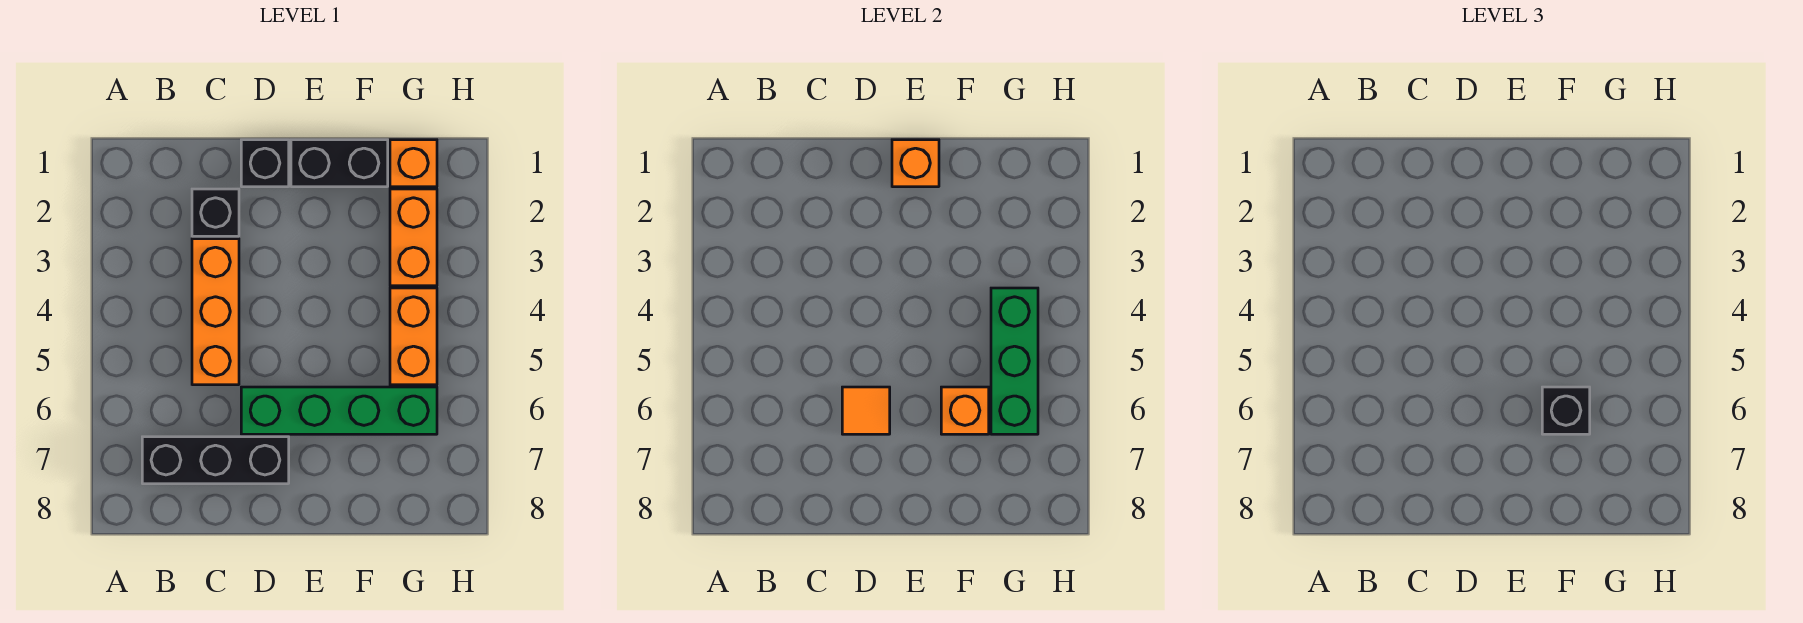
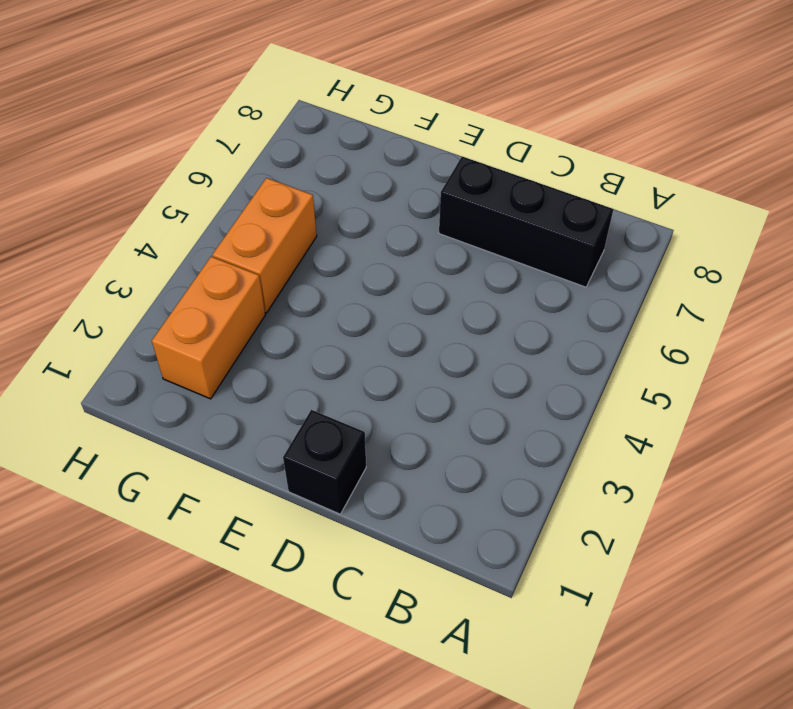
none -> black 1x1 brick [192,189,239,236]
none -> orange 1x3 brick [192,239,239,385]
none -> green 1x4 brick [241,387,437,434]

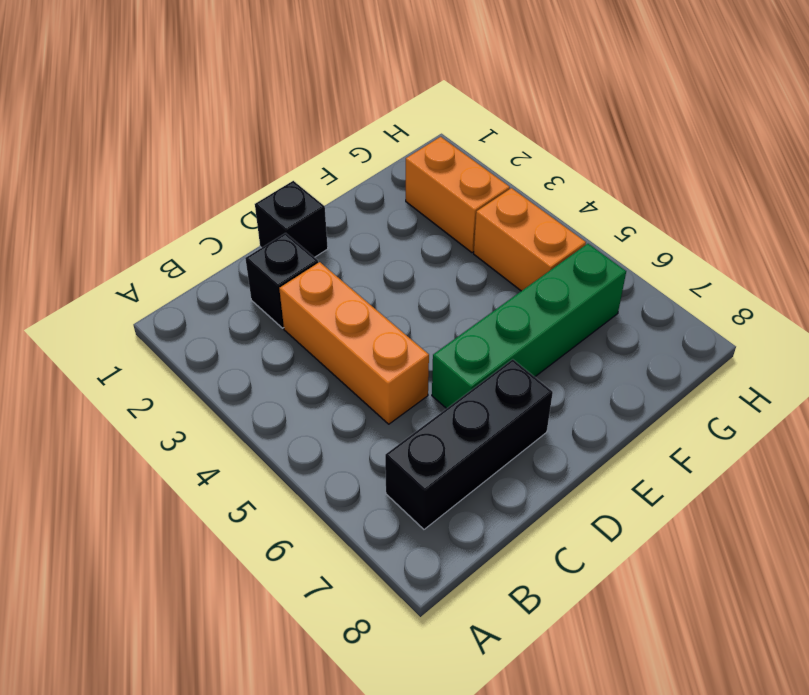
none -> black 1x2 brick [291,140,388,187]
none -> orange 1x1 brick [390,140,437,187]
none -> orange 1x1 tile [842,387,890,434]

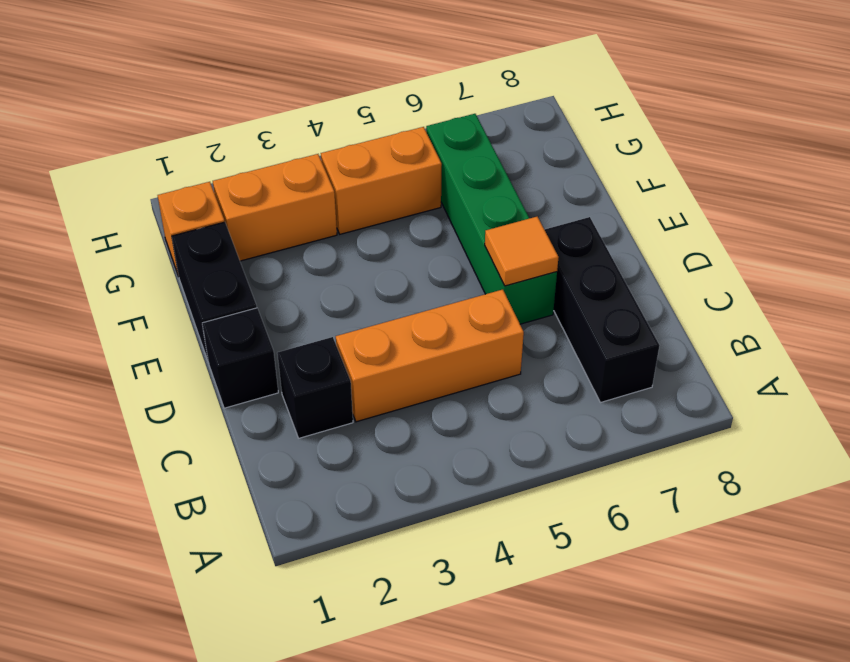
none -> orange 1x1 brick [892,140,939,187]
none -> orange 1x1 brick [941,387,989,434]
none -> green 1x3 brick [991,288,1038,434]

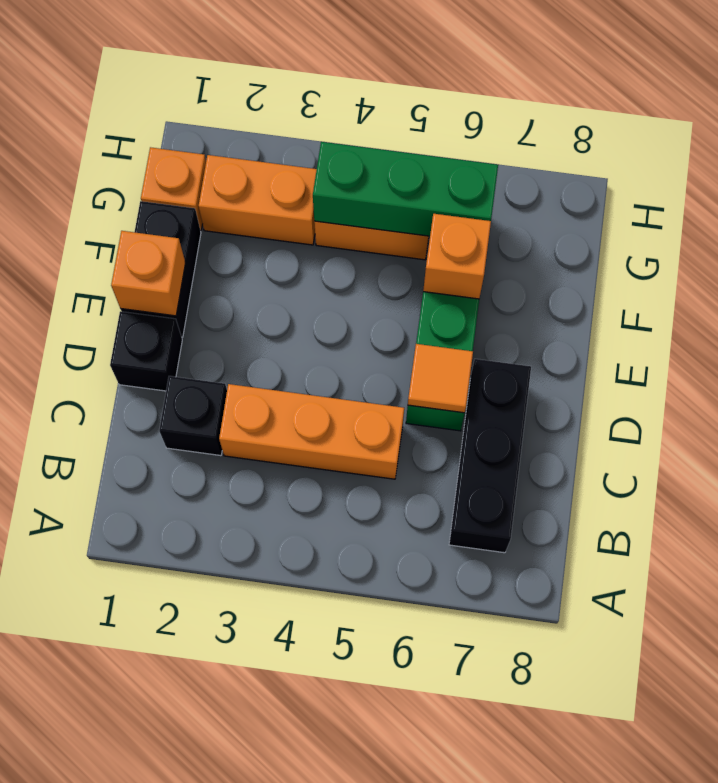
none -> black 1x1 brick [1542,387,1590,434]

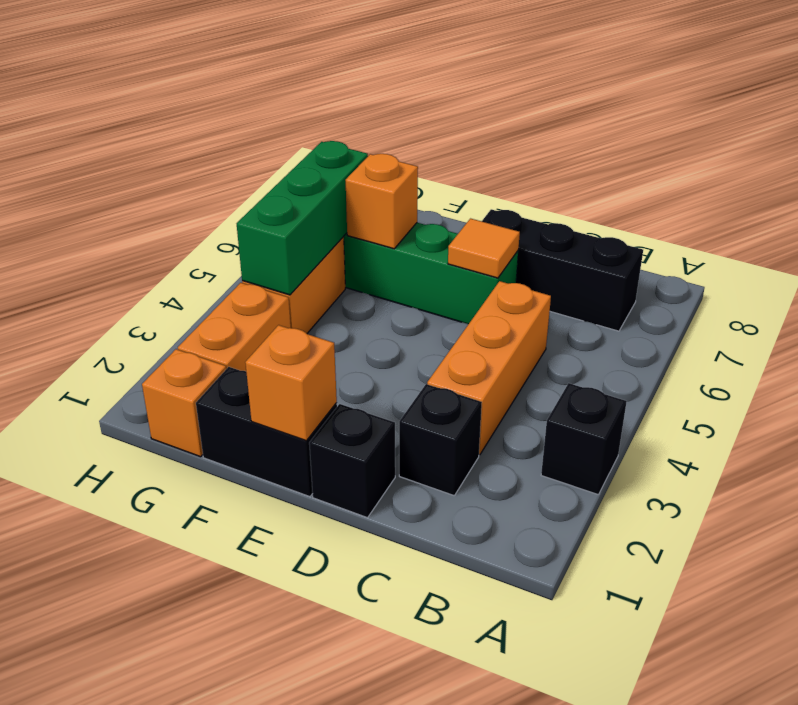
black 1x1 brick [541,383,627,495] -> black 1x1 brick moved to [1542,387,1590,434]

